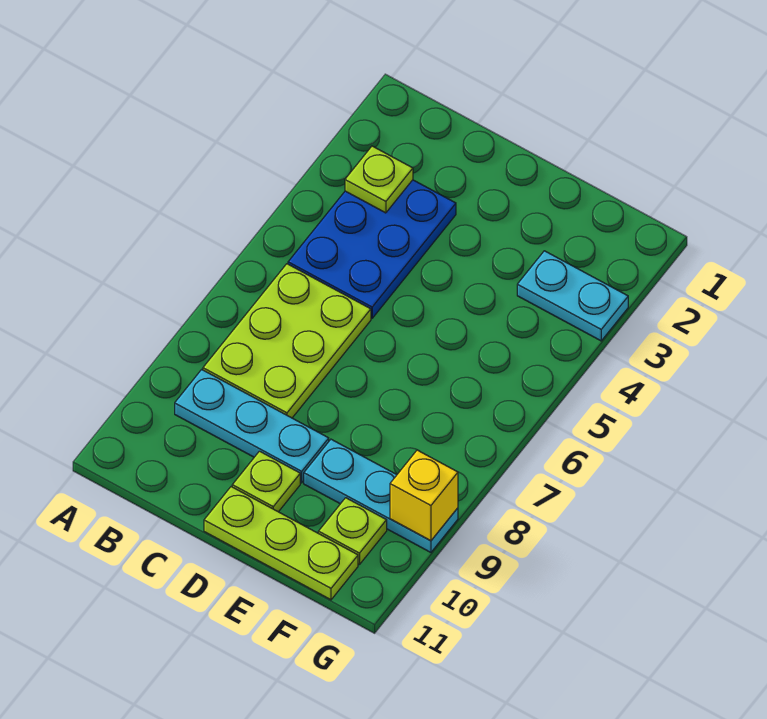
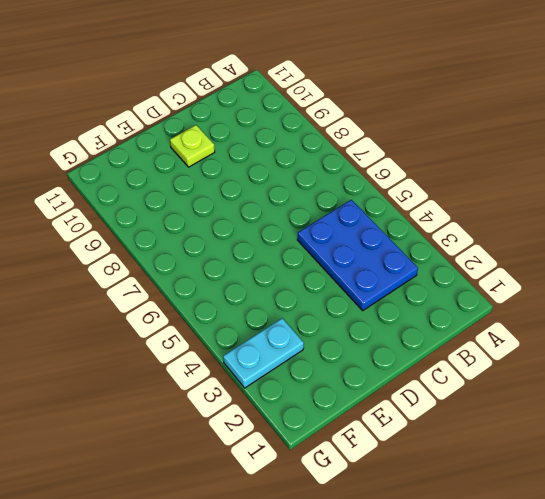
none -> lime 2x3 plate [203,264,371,418]
none -> cyan 1x3 plate [175,370,329,483]

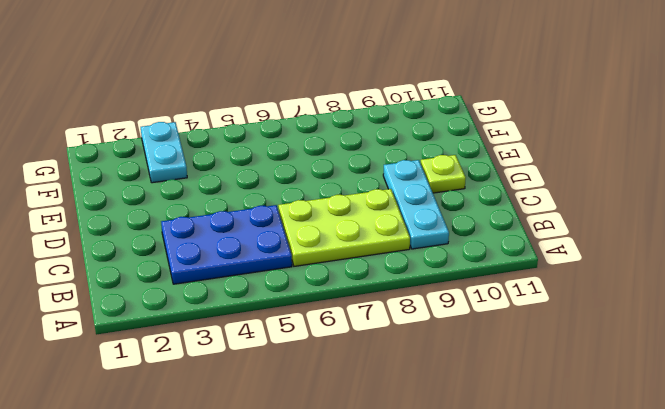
none -> lime 1x3 plate [204,487,358,600]
none -> cyan 1x3 plate [304,439,458,552]

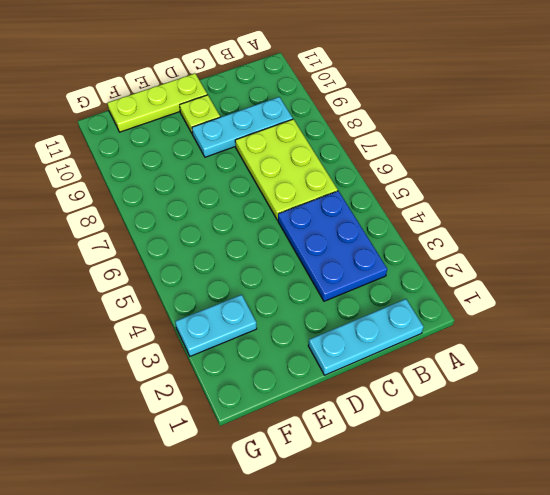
cyan 1x3 plate [308,299,424,375] -> cyan 1x3 plate moved to [304,439,458,552]
none -> lime 1x1 plate [318,498,387,565]
none -> lime 1x1 plate [345,146,413,213]

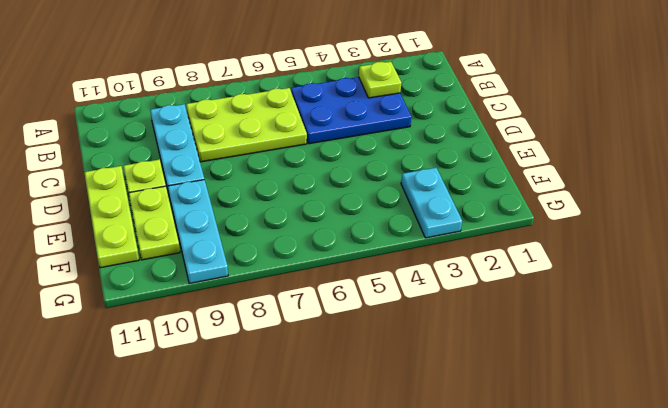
lime 1x2 plate [129,186,180,260] -> lime 1x1 plate [318,498,387,565]
none -> yellow 1x1 brick [390,450,458,541]

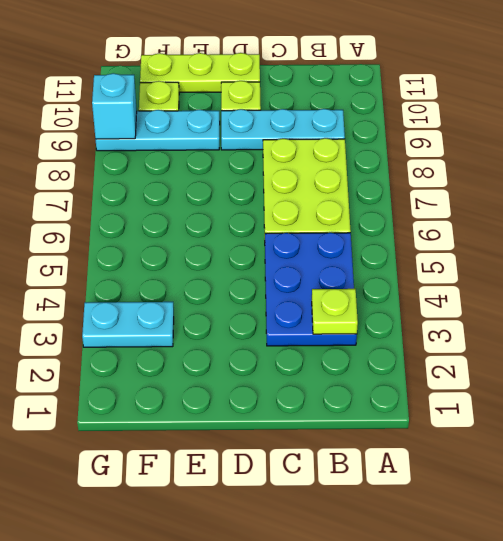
cyan 1x1 brick [92,73,137,139] -> yellow 1x1 brick [390,450,458,541]

